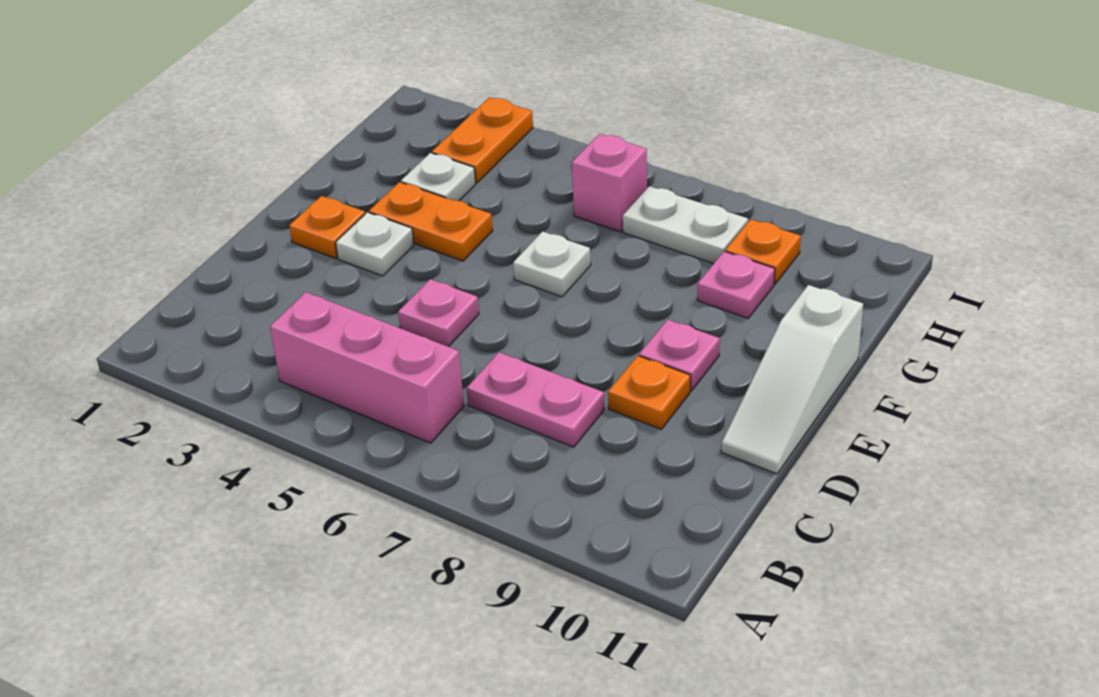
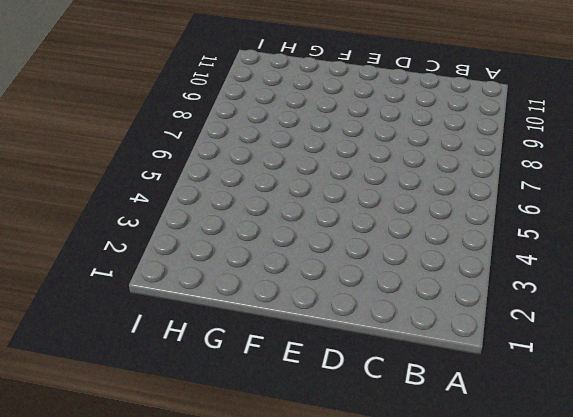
none -> pink 1x3 brick [270,292,464,443]
none -> pink 1x2 plate [467,352,604,447]
none -> pink 1x1 plate [398,279,479,347]

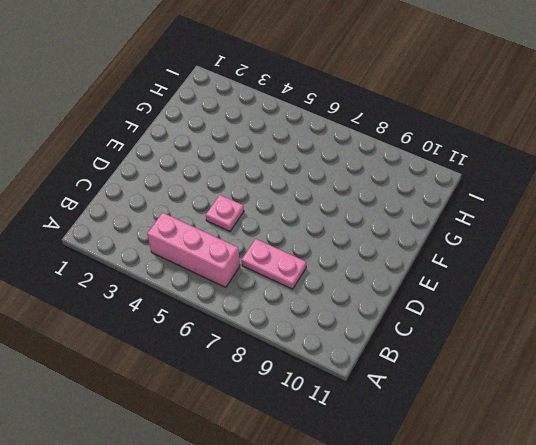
none -> orange 1x1 plate [608,356,690,429]
none -> white 1x3 slope [721,285,863,474]
none -> orange 1x1 plate [289,196,365,258]

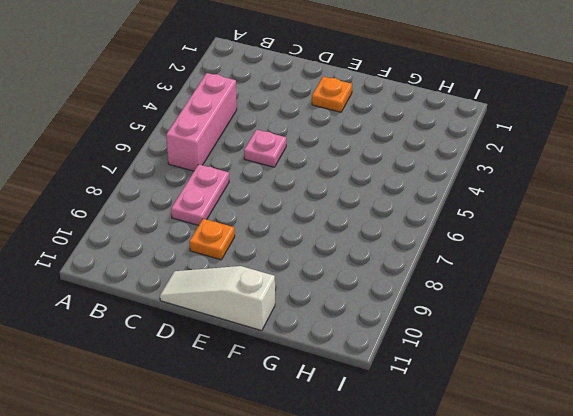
none -> white 1x1 plate [336,212,414,276]
none -> pink 1x1 plate [639,320,720,391]
none -> orange 1x2 plate [369,182,493,261]

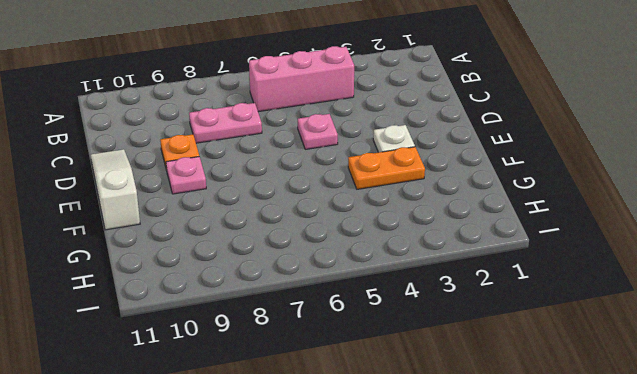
none -> orange 1x1 plate [289,196,365,258]
none -> white 1x1 plate [513,232,591,297]
none -> white 1x1 plate [401,153,476,201]

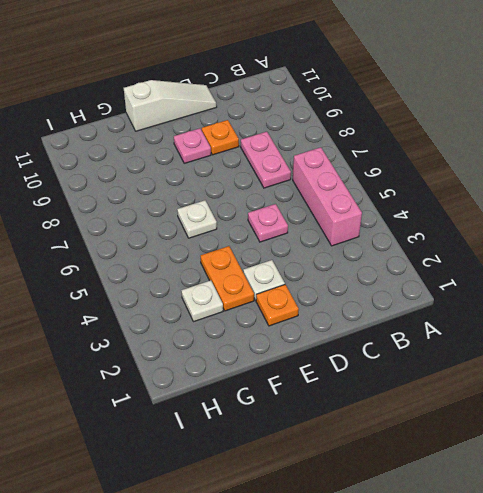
none -> pink 1x1 plate [697,251,775,318]
none -> orange 1x2 plate [432,97,533,183]
none -> pink 1x1 brick [572,134,647,232]

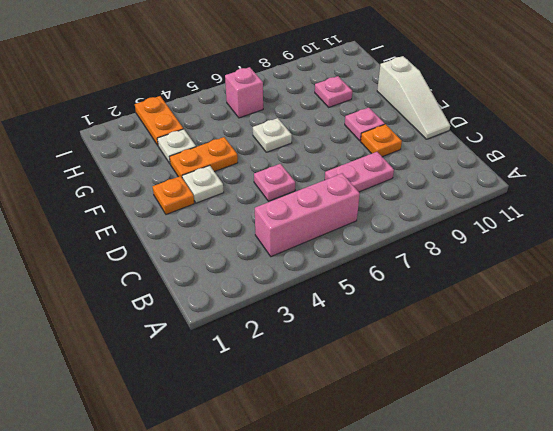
none -> white 1x2 plate [623,186,748,264]
none -> orange 1x1 plate [725,219,801,284]

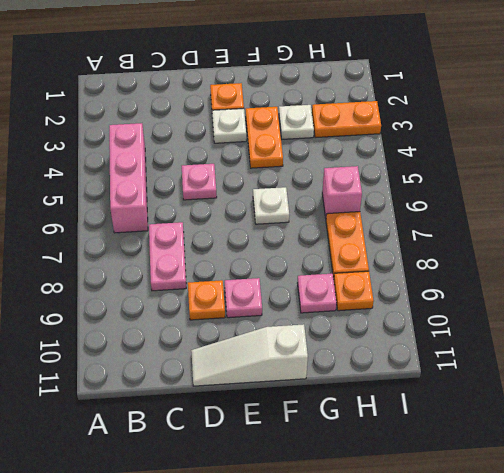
orange 1x2 plate [326,212,369,279] -> white 1x2 plate [623,186,748,264]

